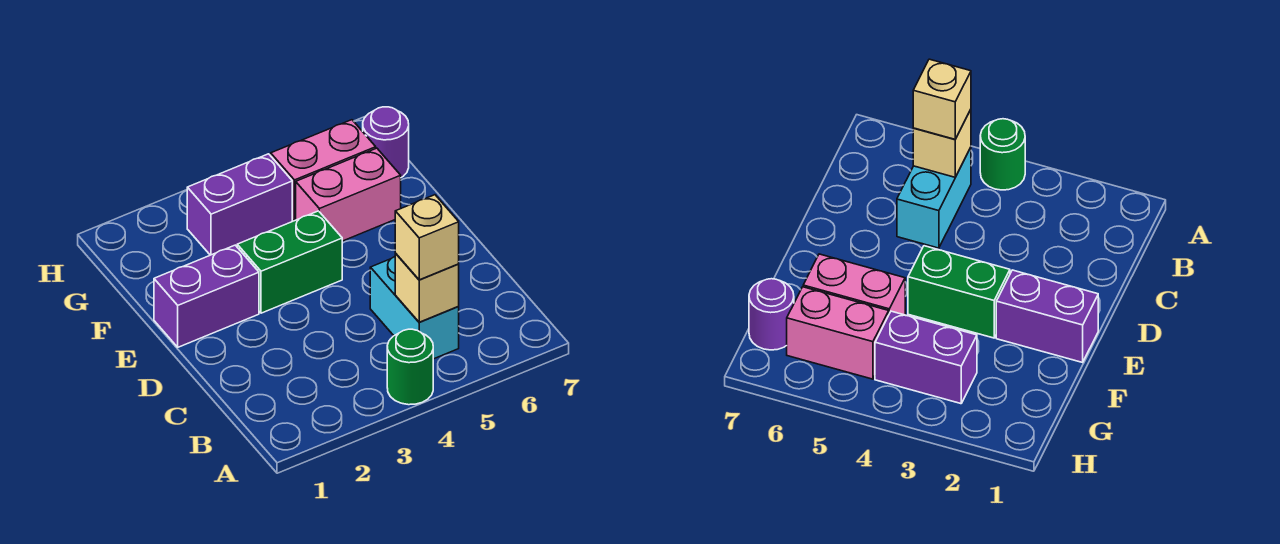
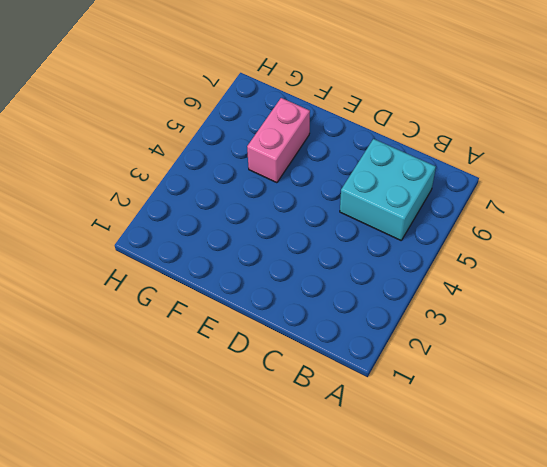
cyan 2x2 brick [340,139,436,240] -> cyan 1x2 brick [370,257,459,359]
none -> green 1x1 round brick [387,329,433,405]
none -> purple 1x2 brick [154,245,259,347]

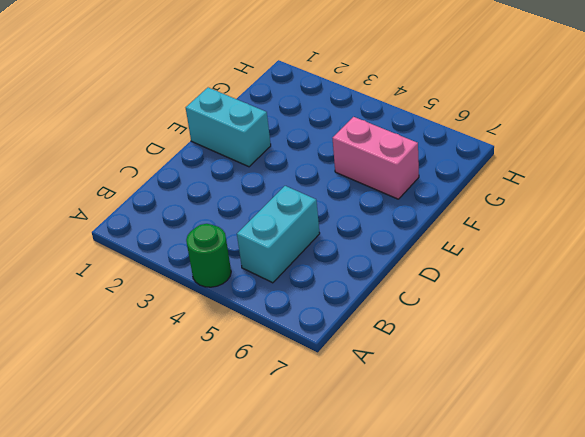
cyan 1x2 brick [186,88,271,167] -> purple 1x2 brick [154,245,259,347]
none -> green 1x2 brick [237,211,342,313]
none -> purple 1x2 brick [187,154,292,255]

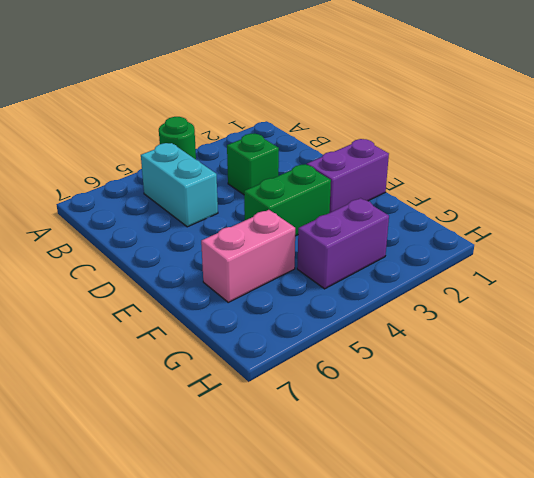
green 1x1 brick [227,134,279,195] -> none
none -> pink 1x2 brick [270,120,376,221]
none -> purple 1x1 round brick [363,107,409,178]

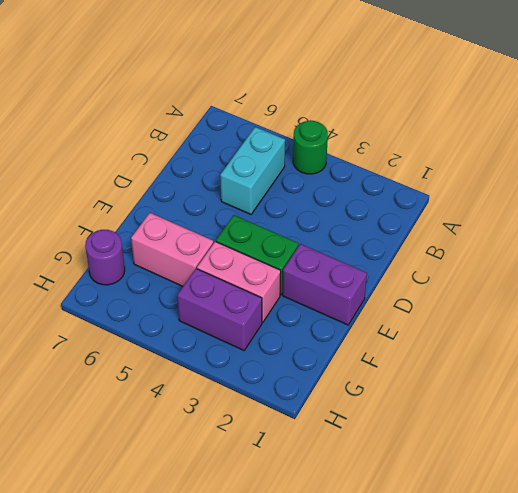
pink 1x2 brick [197,242,281,323] -> pink 1x2 brick moved to [270,120,376,221]
none -> tan 1x1 brick [395,254,459,322]
none -> tan 1x1 brick [395,195,459,280]

